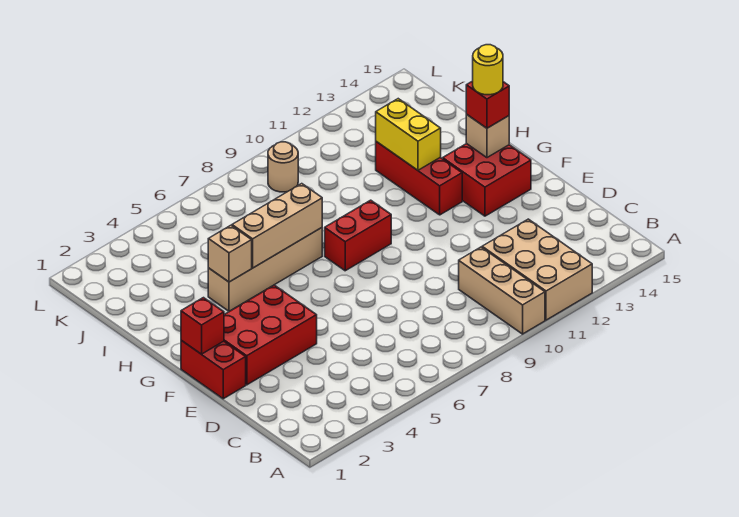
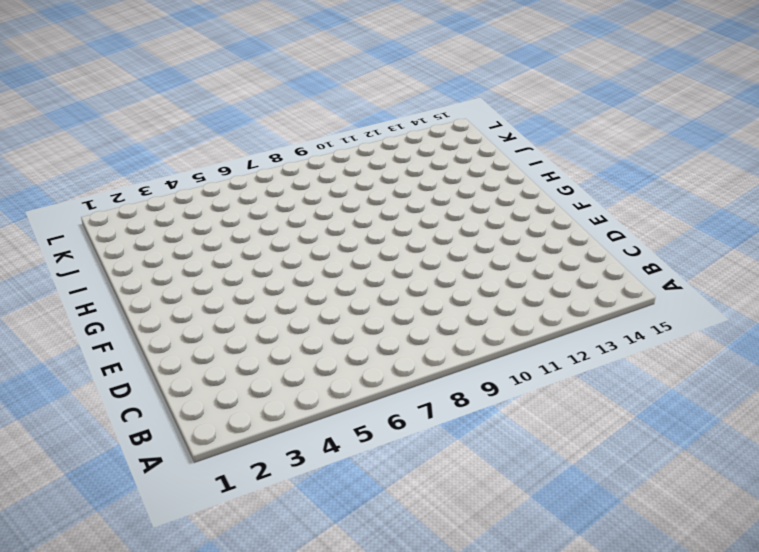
none -> tan 1x3 brick [459,247,545,334]
none -> tan 2x3 brick [482,219,592,320]
none -> red 1x2 brick [181,340,246,399]

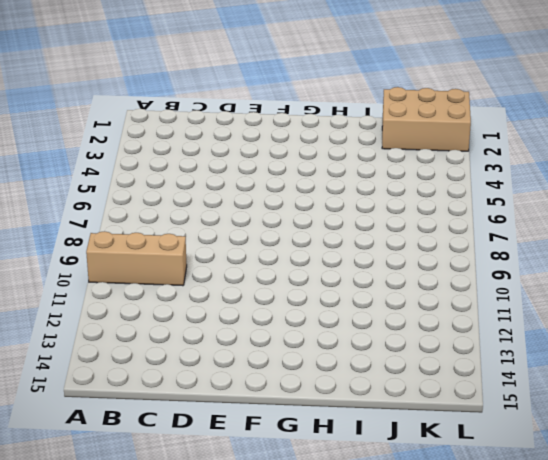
tan 2x3 brick [382,87,471,151] -> tan 2x3 brick moved to [482,219,592,320]
none -> red 1x2 brick [181,340,246,399]
none -> red 2x3 brick [224,285,317,385]
none -> red 2x2 brick [443,144,531,216]

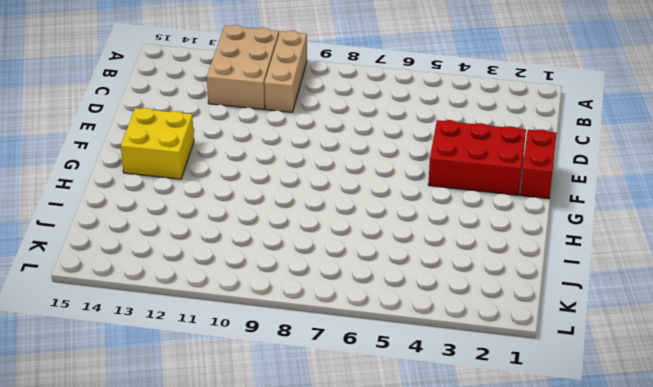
yellow 2x2 brick [121,108,194,179] -> red 2x2 brick [443,144,531,216]
none -> red 1x2 brick [325,200,391,271]
none -> red 1x3 brick [376,142,462,215]
none -> tan 1x4 brick [208,228,322,311]

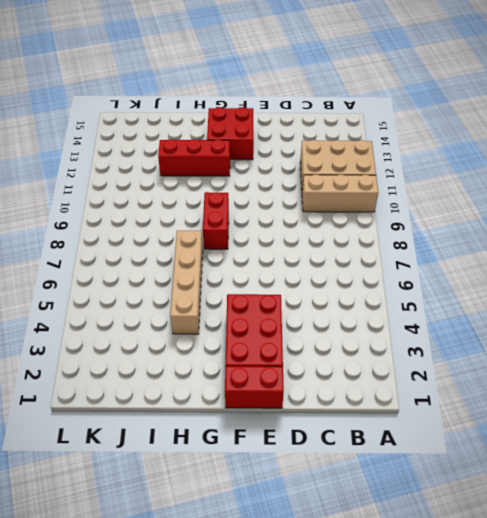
none -> tan 1x1 round brick [268,142,298,192]
none -> red 1x1 brick [181,298,224,354]
none -> tan 1x1 brick [466,114,509,158]

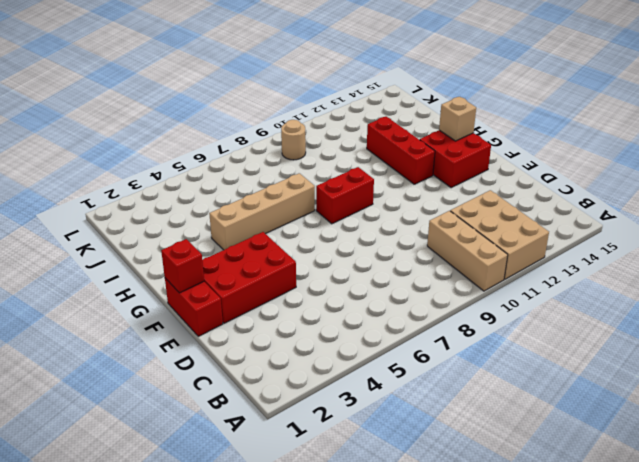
none -> tan 1x1 brick [208,225,252,282]
none -> tan 1x3 brick [232,184,322,268]
none -> yellow 1x2 brick [376,99,441,170]

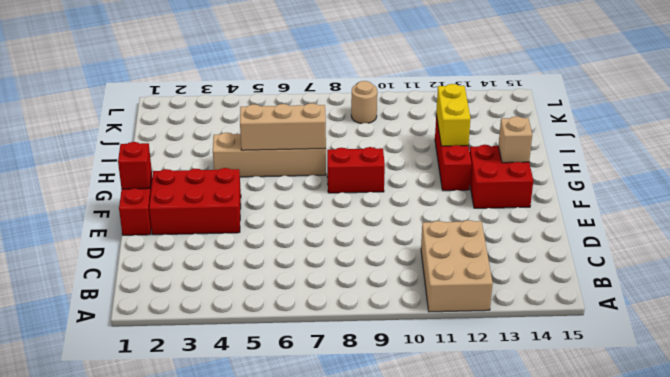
none -> tan 1x3 brick [459,247,545,334]
none -> tan 1x1 brick [208,225,252,282]
none -> red 1x1 brick [466,81,509,128]

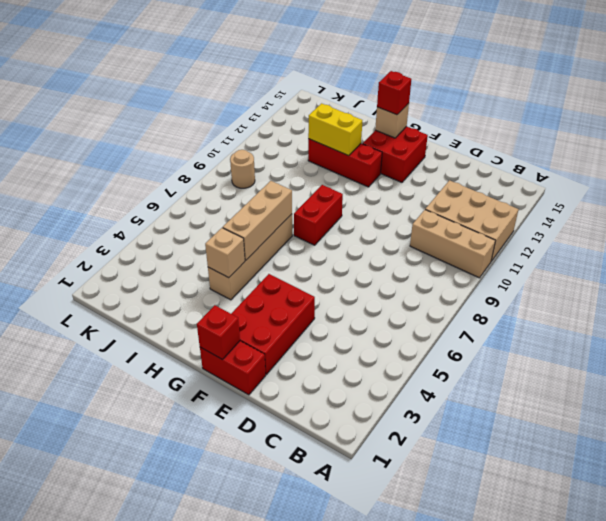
none -> yellow 1x1 round brick [473,45,503,95]

